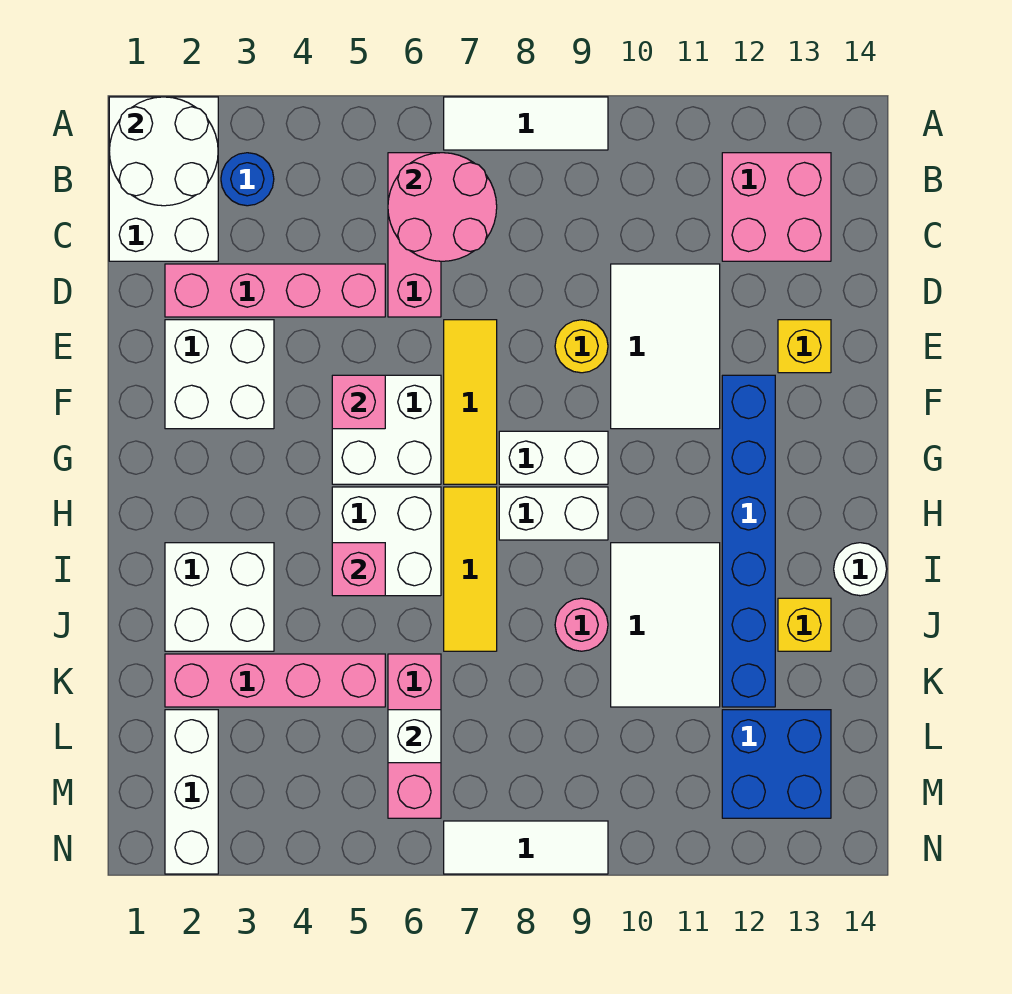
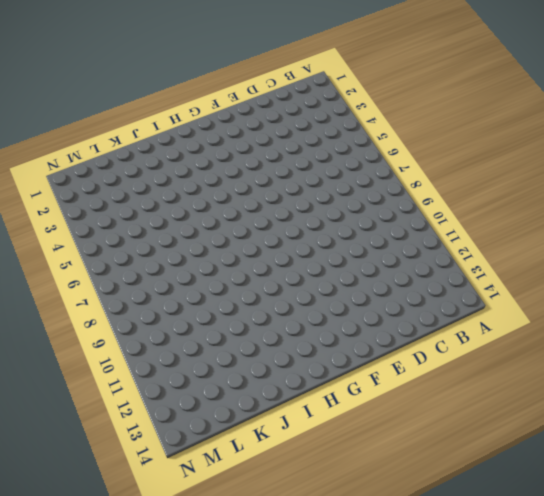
none -> white 2x3 brick [109,97,218,261]
none -> white 1x3 tile [444,97,608,150]
none -> blue 1x1 round brick [221,153,274,206]
none -> pink 1x3 brick [388,153,441,317]

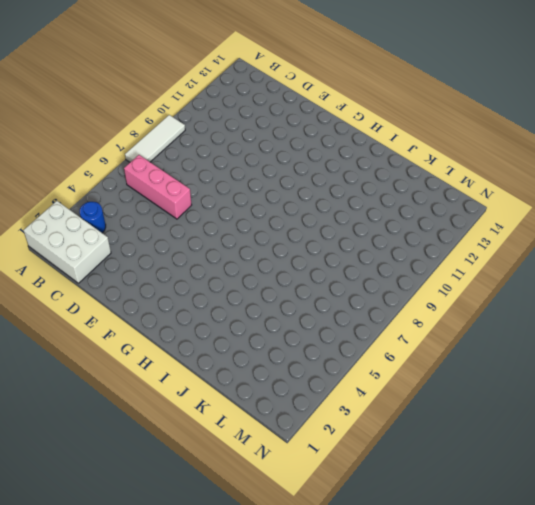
none -> pink 2x2 brick [722,153,831,261]
none -> pink 1x4 brick [165,264,385,317]
none -> white 2x3 tile [611,264,720,429]
none -> white 2x2 brick [165,320,274,429]

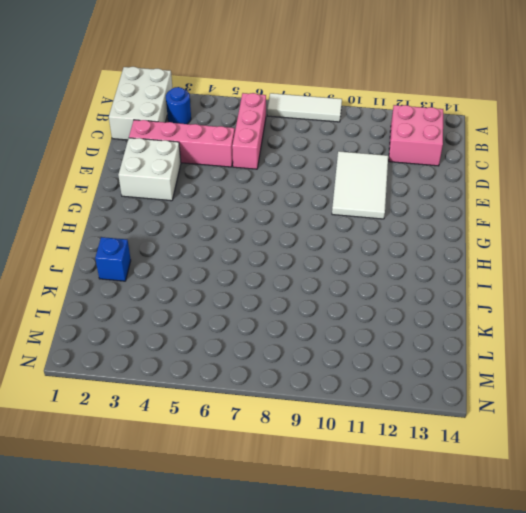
blue 1x1 brick [95,237,131,281] -> white 2x2 brick [165,543,274,651]
none -> yellow 1x3 tile [444,320,497,484]
none -> yellow 1x1 round brick [555,320,608,373]
none -> yellow 1x1 brick [778,320,831,373]
none -> white 2x2 brick [332,375,441,484]

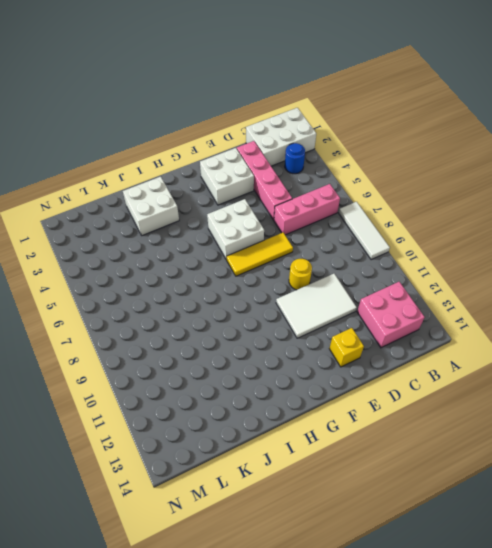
none -> blue 1x6 brick [722,375,775,707]
none -> white 1x2 brick [499,431,608,484]
none -> white 2x2 brick [332,487,441,596]
none -> yellow 1x3 tile [444,487,497,651]

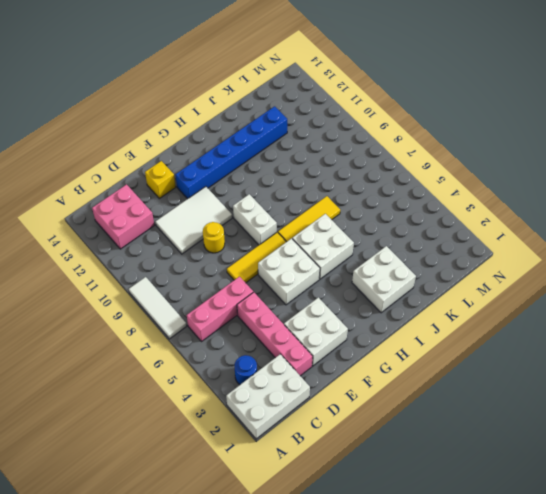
none -> white 1x2 brick [499,487,608,540]
none -> white 2x3 tile [611,543,720,707]
none -> white 1x1 round brick [834,543,887,596]
none -> pink 1x1 round brick [555,598,608,651]

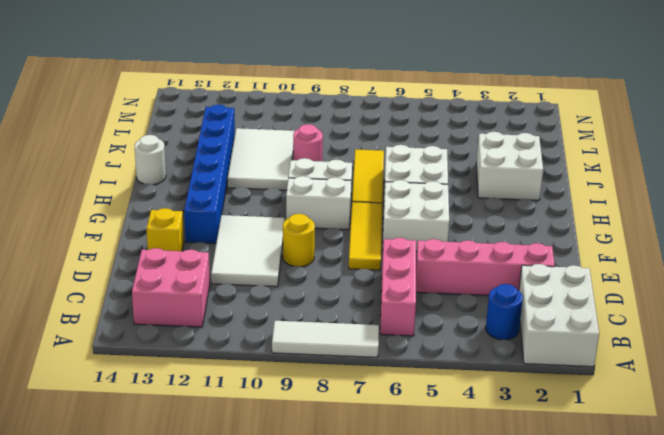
none -> white 2x2 brick [165,320,274,429]
none -> yellow 1x1 brick [778,598,831,651]
none -> pink 1x4 brick [165,654,385,707]
none -> pink 1x3 brick [388,654,441,818]

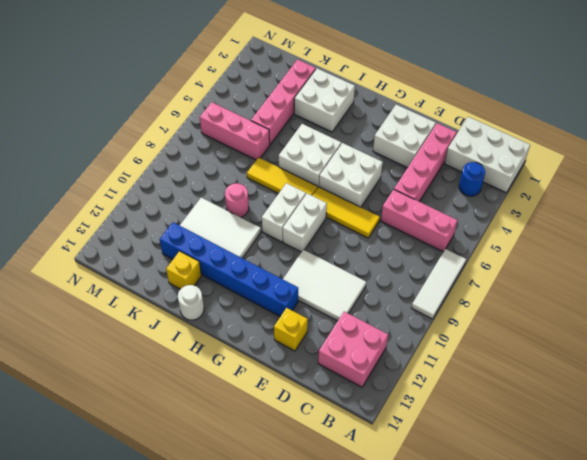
none -> yellow 1x1 round brick [555,320,608,373]
none -> white 1x3 brick [165,710,218,874]
none -> blue 2x2 brick [722,710,831,818]
none -> white 1x3 tile [444,821,608,874]

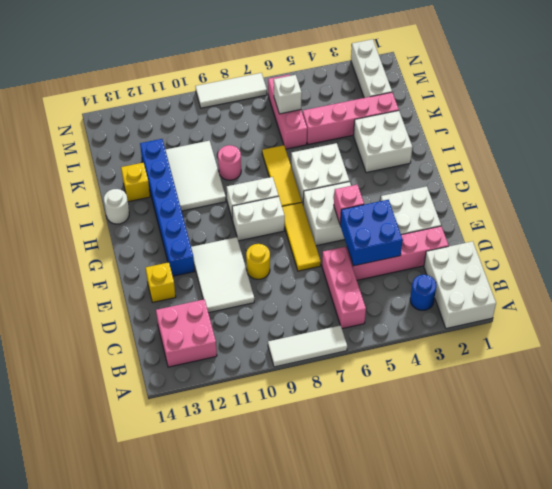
blue 2x2 brick [340,200,403,266] -> blue 2x2 brick moved to [722,710,831,818]
none -> white 2x2 round brick [109,97,218,206]
none -> pink 2x2 round brick [388,153,497,261]
none -> pink 1x1 brick [332,543,385,596]

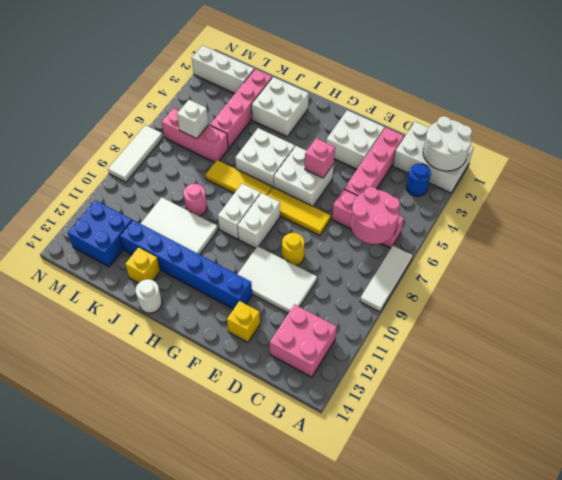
none -> pink 1x1 brick [332,543,385,596]

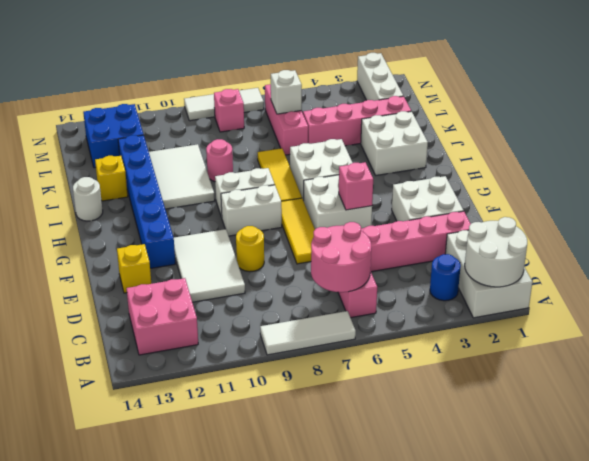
pink 1x1 brick [214,89,244,132] -> pink 1x1 brick moved to [332,543,385,596]

